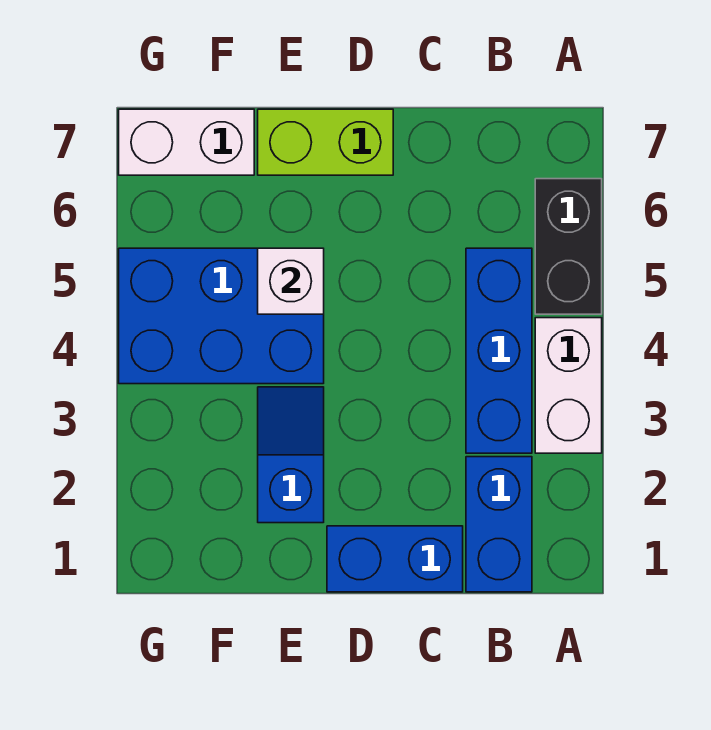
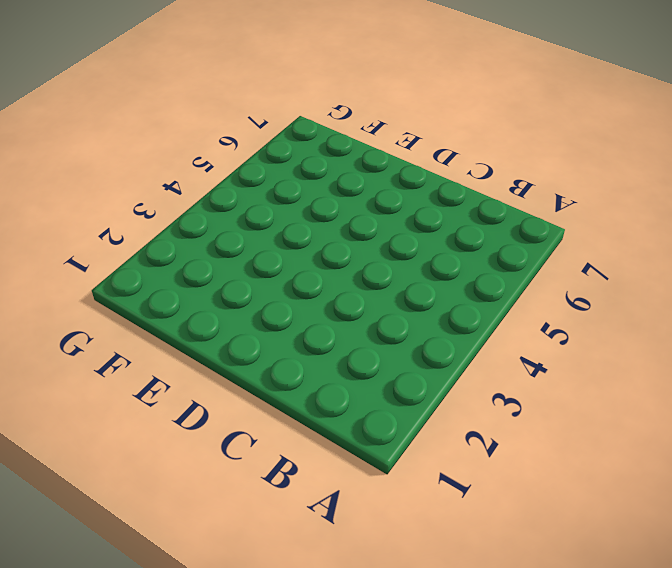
none -> white 1x2 brick [535,318,602,453]
none -> black 1x2 brick [535,179,602,314]

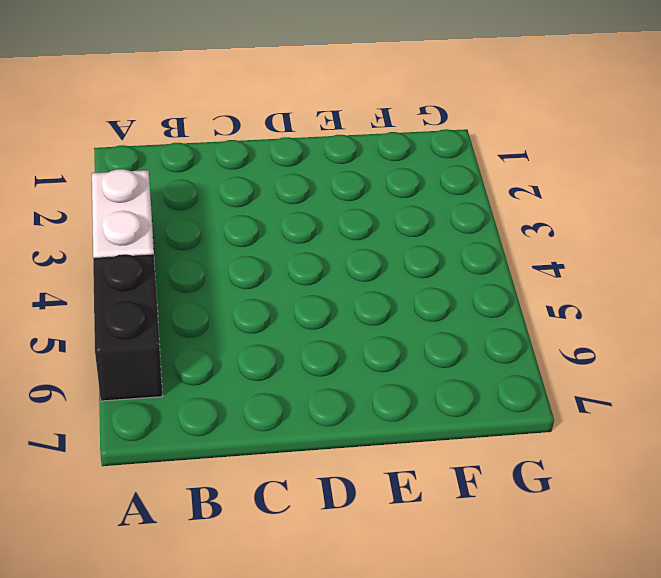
none -> blue 1x2 brick [466,457,532,592]
none -> blue 1x3 brick [466,248,532,453]

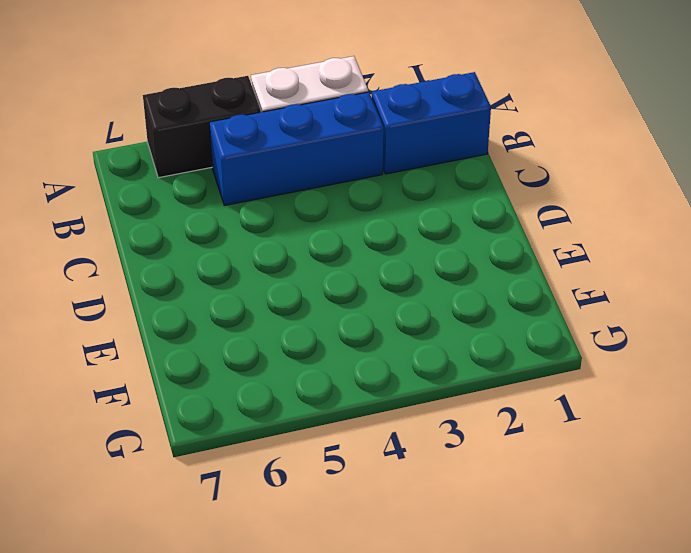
none -> blue 1x2 brick [327,526,463,592]
none -> lime 1x2 brick [258,109,393,175]

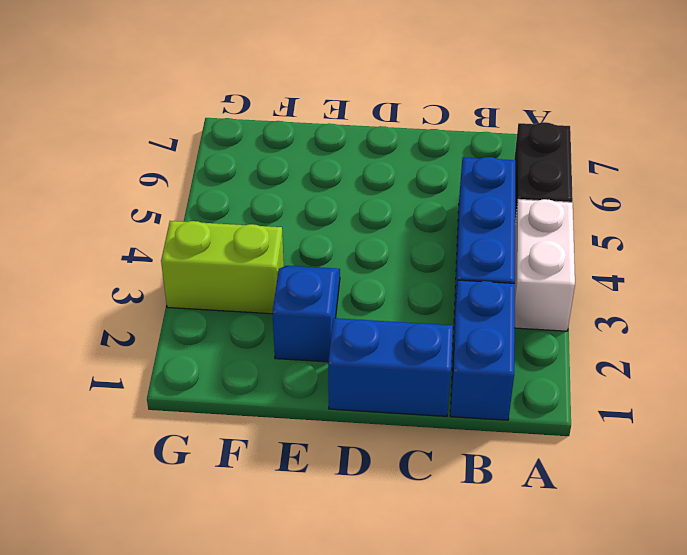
lime 1x2 brick [161,221,284,314] -> lime 1x2 brick moved to [258,109,393,175]
none -> blue 2x3 brick [119,248,324,384]
none -> white 1x2 brick [119,109,254,175]

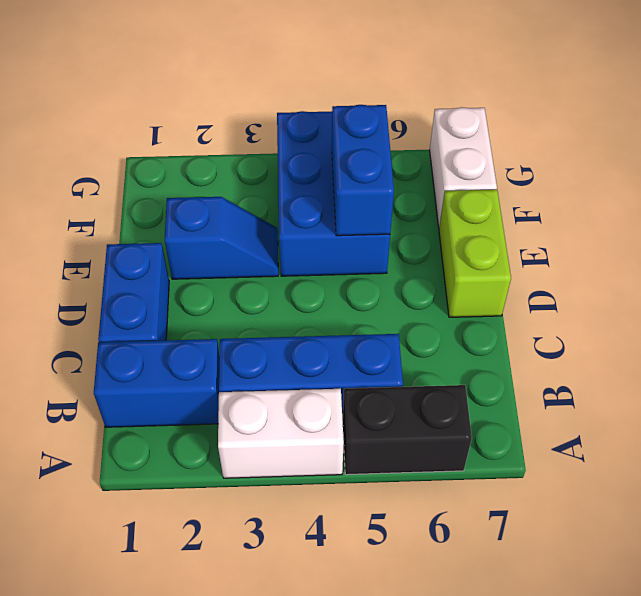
blue 1x2 brick [332,105,394,236] -> white 1x1 brick [258,248,324,314]

